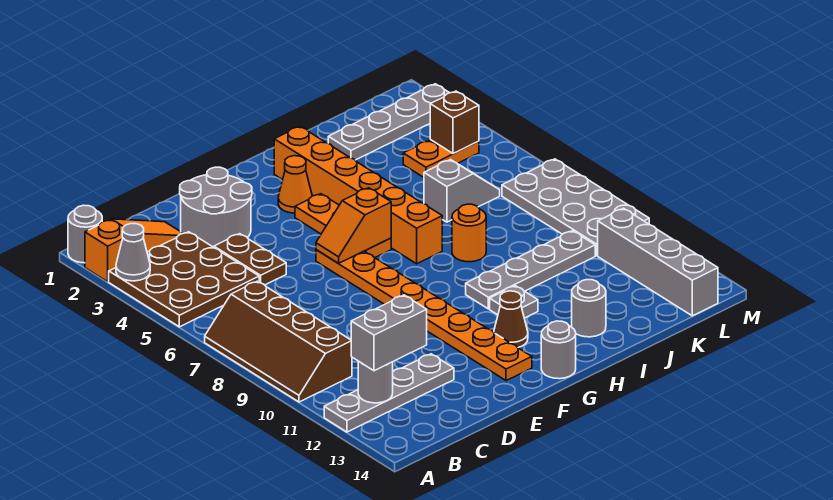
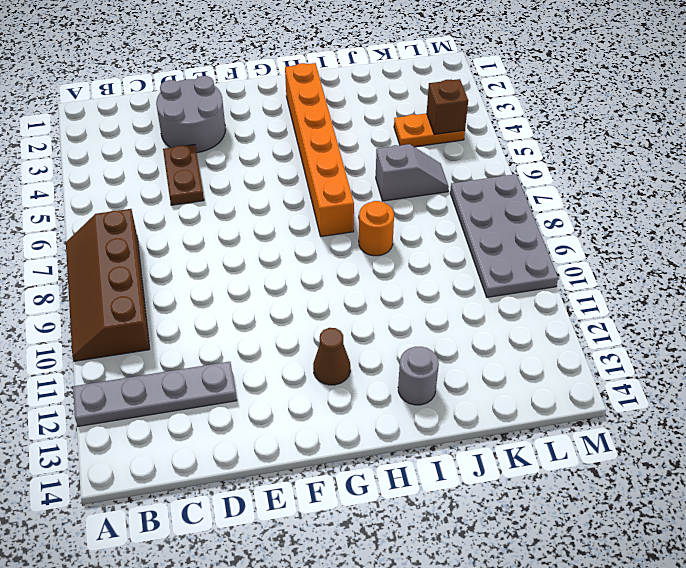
none -> grey 1x1 round brick [68,205,102,263]
none -> orange 1x3 slope [85,219,183,282]
none -> brown 3x3 plate [109,232,259,327]

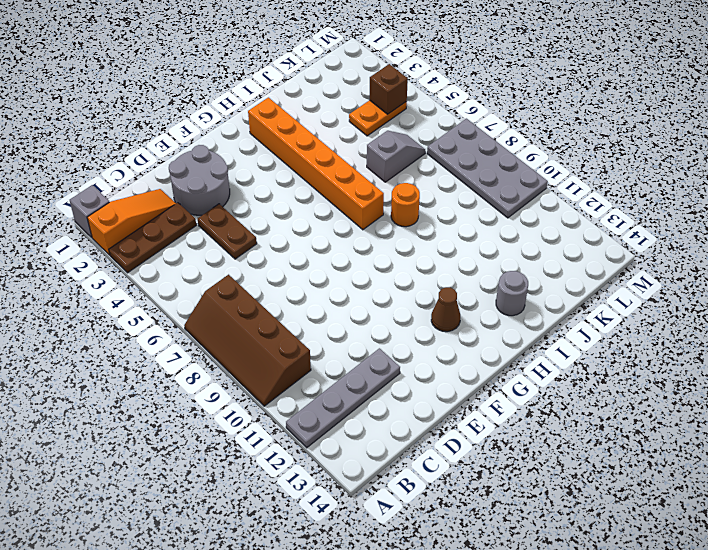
grey 1x1 brick [70,185,109,237] -> grey 1x1 round brick [68,205,102,263]
brown 1x3 plate [109,203,196,273] -> brown 3x3 plate [109,232,259,327]
none -> orange 1x8 plate [316,250,532,381]
none -> orange 1x1 cone [278,156,312,213]
none -> orange 1x3 plate [295,194,391,258]

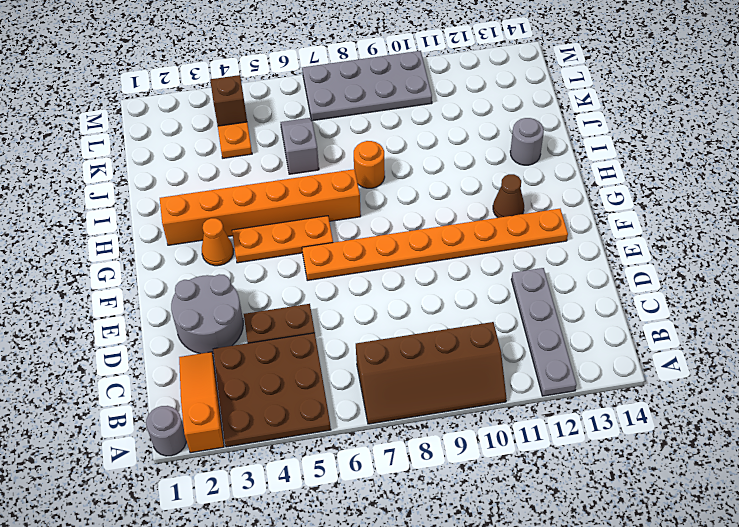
none -> grey 1x1 round brick [541,321,576,379]
none -> grey 1x4 plate [466,231,595,309]
none -> grey 1x1 plate [490,286,538,318]

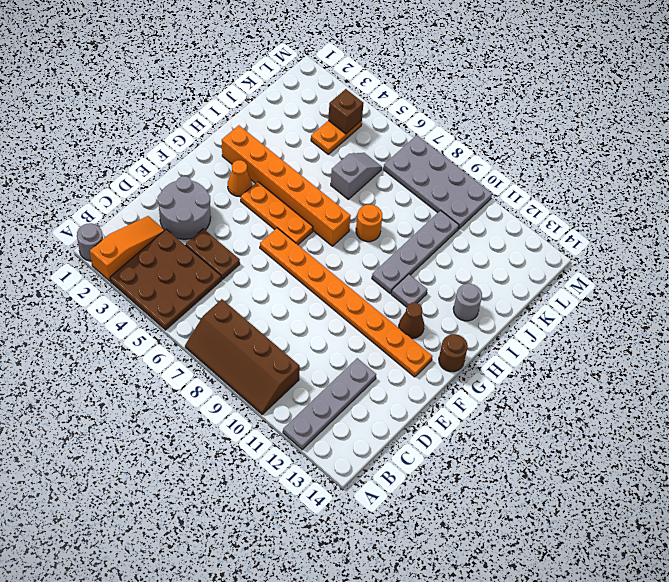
brown 1x1 round brick [439,334,468,372] -> grey 1x1 round brick [541,321,576,379]
none -> grey 1x4 plate [328,84,449,160]
none -> grey 1x4 brick [598,208,718,316]
none -> grey 1x1 cone [116,224,150,281]

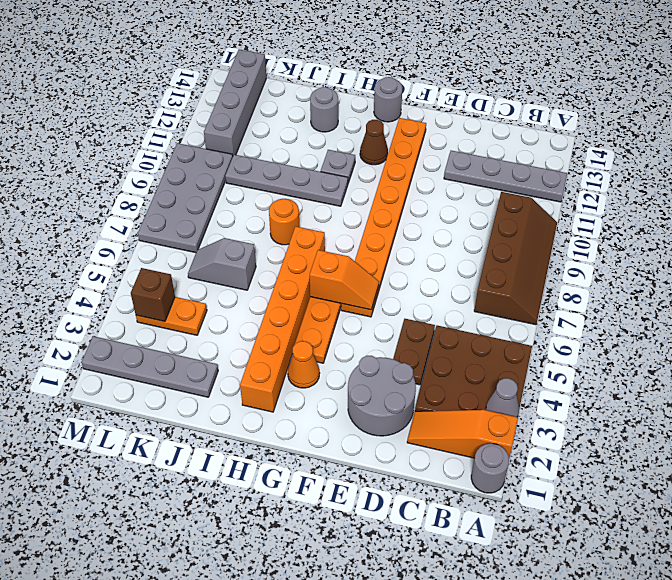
none -> grey 1x1 round brick [358,361,393,403]
none -> grey 1x2 brick [351,295,427,371]

